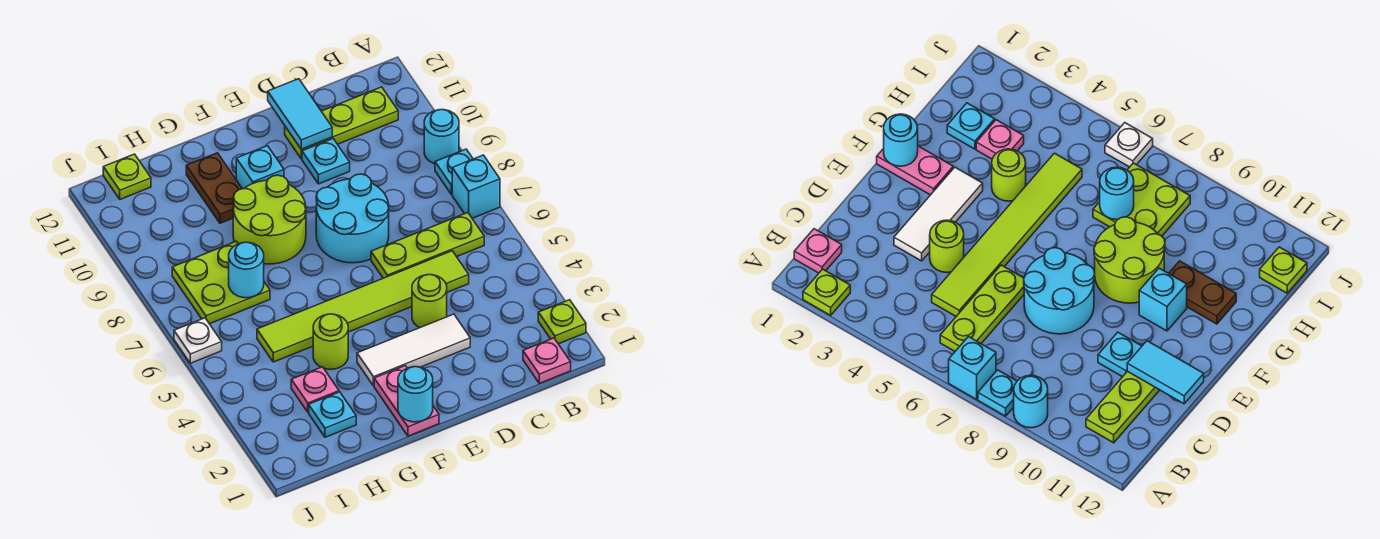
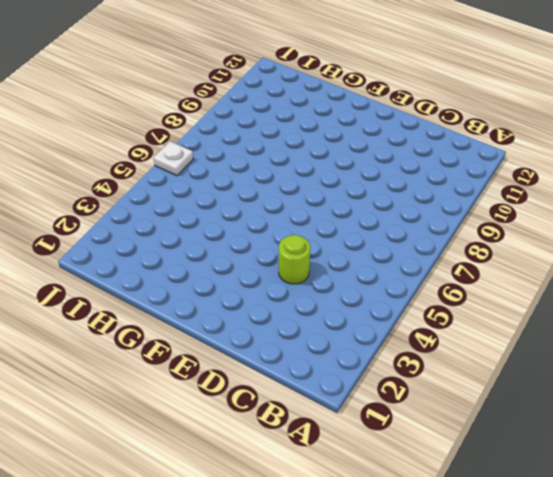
none -> lime 1x1 plate [538,300,586,344]
none -> cyan 1x1 brick [452,155,500,218]
none -> cyan 1x1 plate [435,149,473,195]

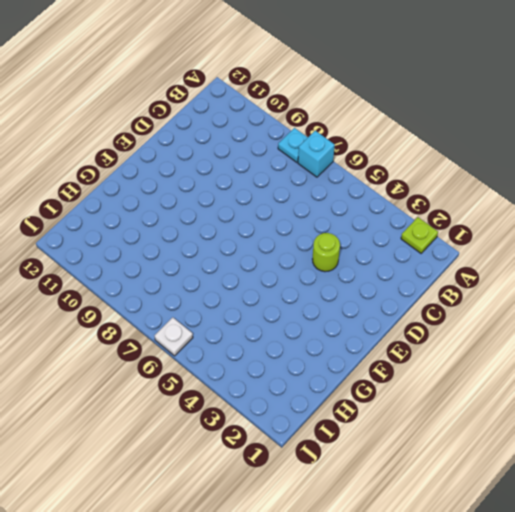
none -> cyan 1x1 round brick [424,110,459,164]
none -> pink 1x1 plate [523,338,571,383]
none -> lime 1x3 plate [371,213,484,278]

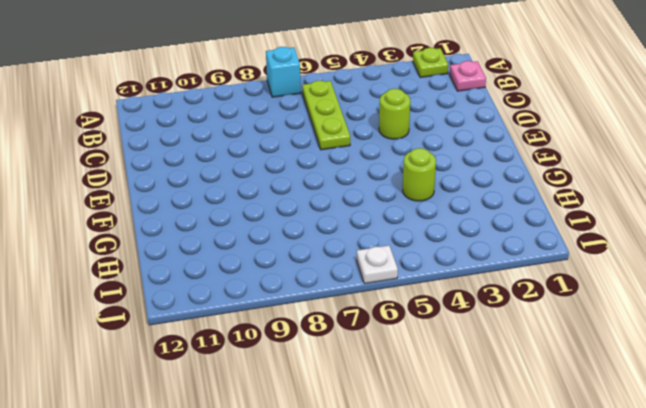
none -> cyan 1x1 plate [435,149,473,195]
none -> cyan 1x1 round brick [424,110,459,164]
none -> lime 1x3 plate [285,87,398,159]

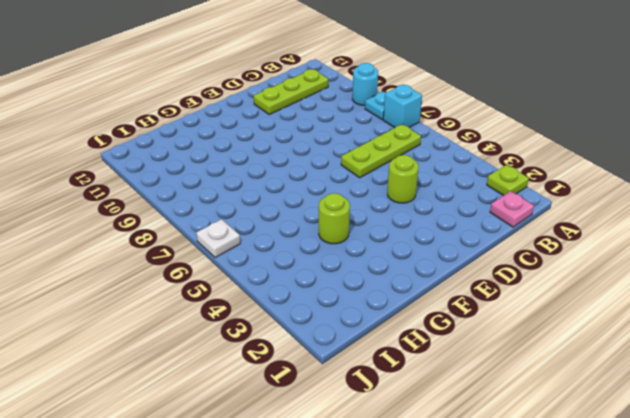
none -> lime 1x6 tile [257,251,469,362]
none -> white 1x3 tile [357,314,470,386]
none -> cyan 2x2 round brick [316,174,389,263]

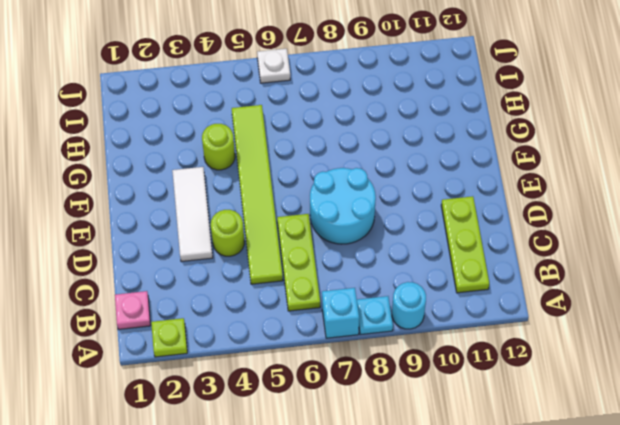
none -> cyan 1x1 plate [302,139,350,184]
none -> pink 1x2 plate [374,366,439,436]
none -> lime 2x2 round brick [233,175,306,264]

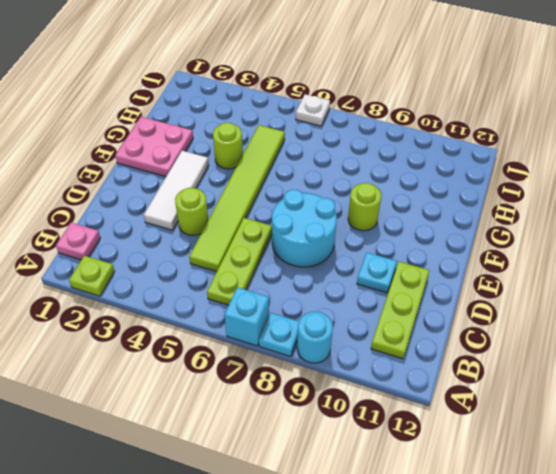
pink 2x2 plate [115,117,193,177] -> pink 1x2 plate [374,366,439,436]
lime 1x1 round brick [348,183,381,231] -> lime 2x2 round brick [233,175,306,264]
none -> cyan 1x1 brick [236,146,284,189]
none -> brown 1x2 plate [186,153,242,223]
none -> cyan 1x1 plate [309,392,356,437]

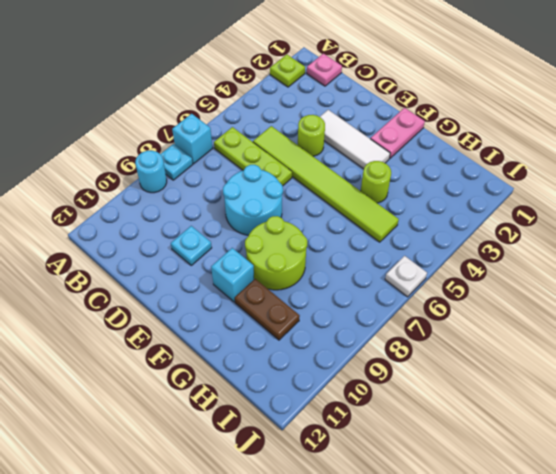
brown 1x2 plate [235,279,300,340] -> brown 1x2 plate turned to [186,153,242,223]
none -> lime 1x3 plate [285,87,398,159]
none -> cyan 1x1 plate [309,392,356,437]
none -> pink 1x1 plate [291,367,339,412]

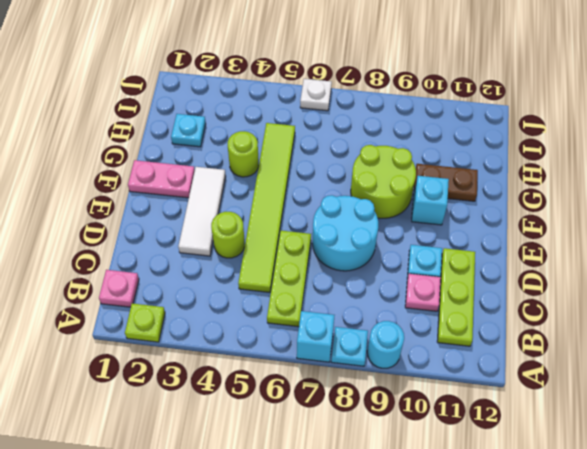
pink 1x1 plate [405,274,441,311] -> pink 1x1 plate moved to [291,367,339,412]
none -> lime 2x2 plate [172,241,270,324]
none -> lime 1x1 plate [103,154,151,199]
none -> cyan 1x2 tile [268,79,332,149]

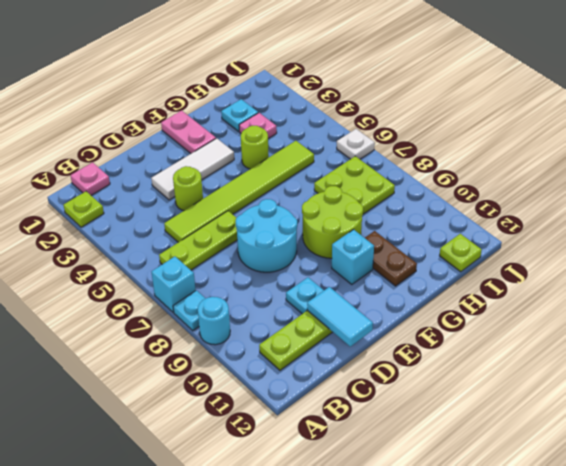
none -> cyan 1x1 round brick [398,367,433,422]
none -> cyan 1x1 round brick [229,242,264,298]

